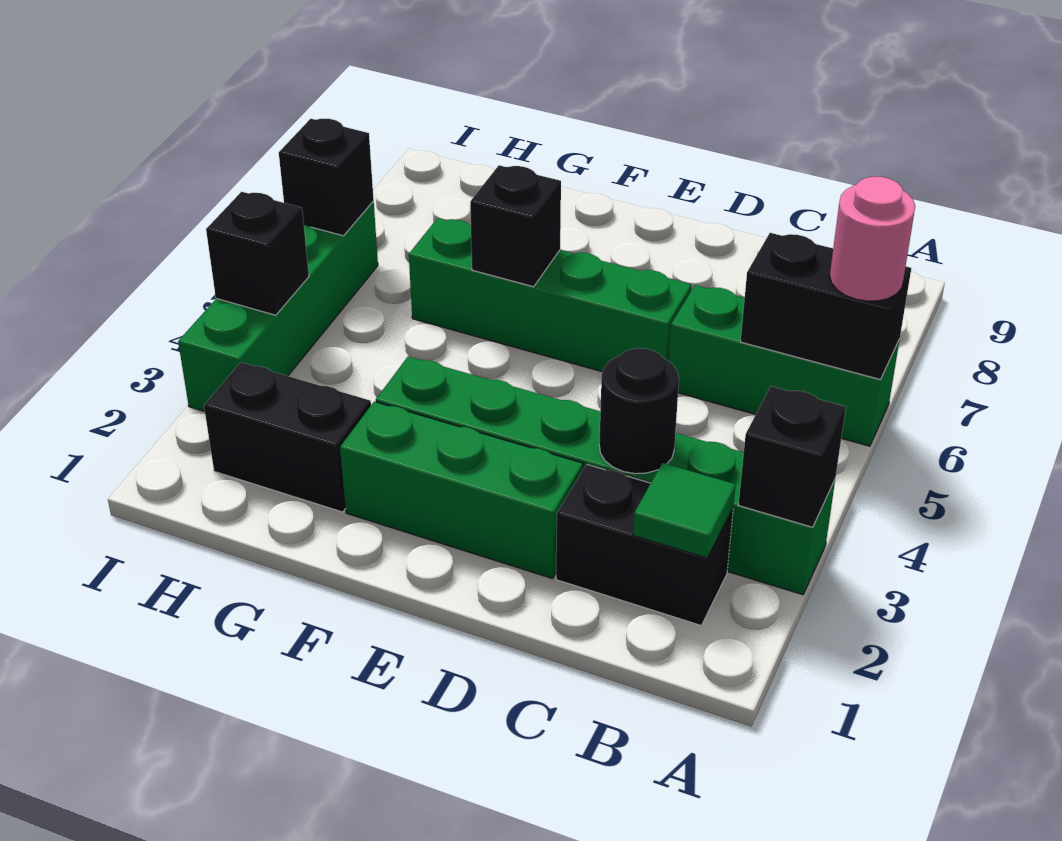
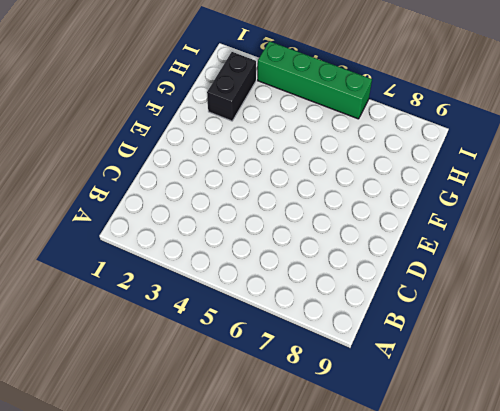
none -> green 1x6 brick [376,357,835,595]
none -> green 1x3 brick [669,285,900,446]
none -> black 1x2 brick [556,464,733,625]

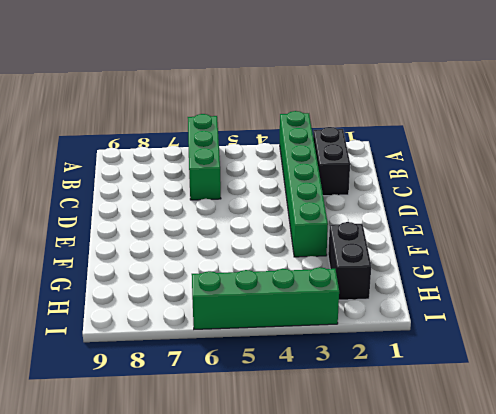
none -> green 1x3 brick [340,402,583,578]
none -> green 1x4 brick [409,218,692,372]
none -> black 1x1 brick [739,386,846,527]

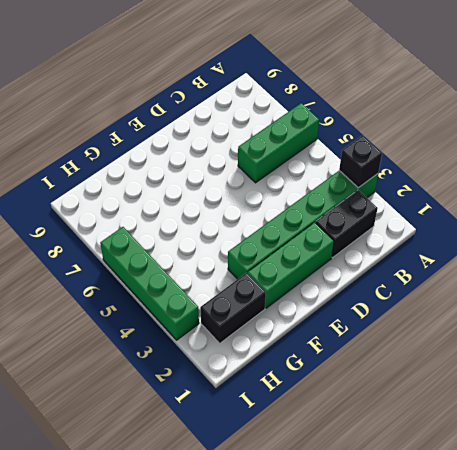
none -> green 1x4 brick [409,218,692,372]
none -> black 1x2 brick [741,233,911,380]
none -> green 1x1 tile [633,463,736,558]

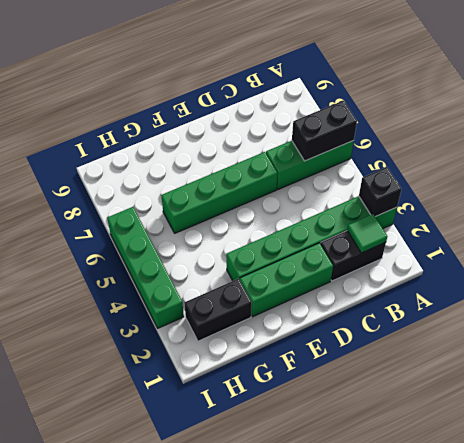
none -> black 1x1 round brick [599,348,679,474]
none -> black 1x1 brick [470,165,561,287]
none -> black 1x1 brick [206,192,309,315]

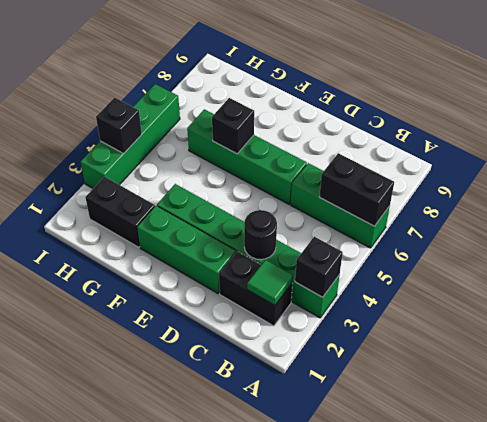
none -> black 1x1 brick [279,119,374,236]
none -> pink 1x1 round brick [830,177,915,301]

